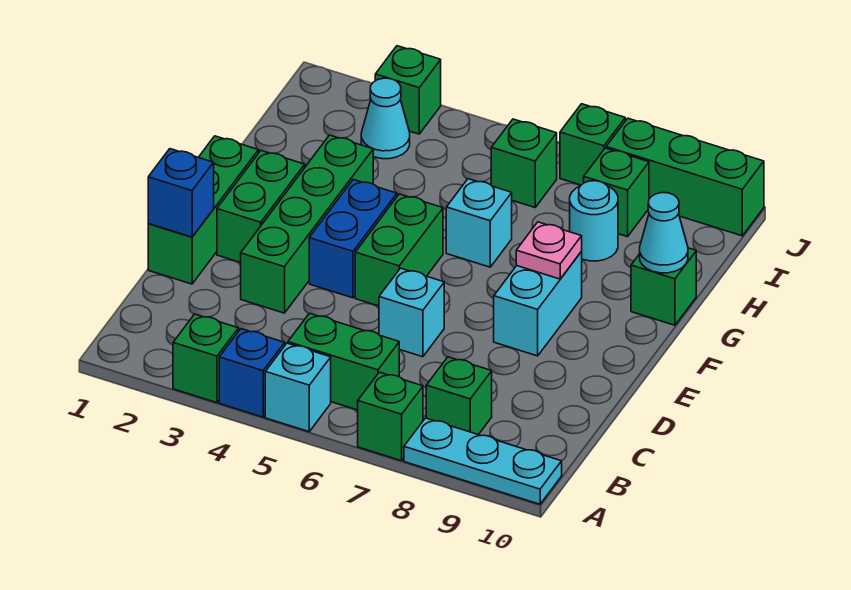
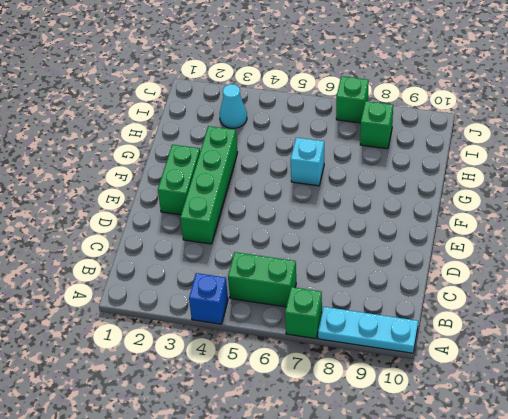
none -> green 1x1 brick [173,314,238,403]
none -> cyan 1x1 brick [265,343,331,432]
none -> green 1x1 brick [426,357,492,435]

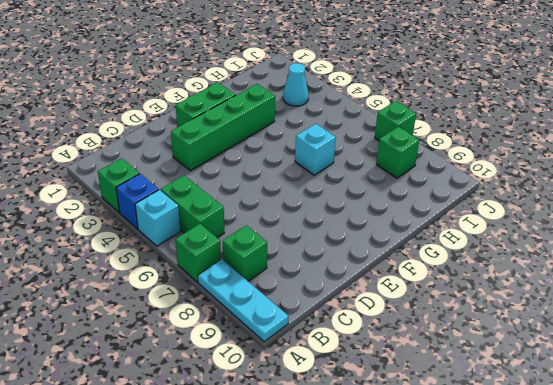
none -> green 1x3 brick [148,136,259,284]
none -> cyan 1x1 brick [379,268,444,357]
none -> blue 1x2 brick [309,180,397,298]

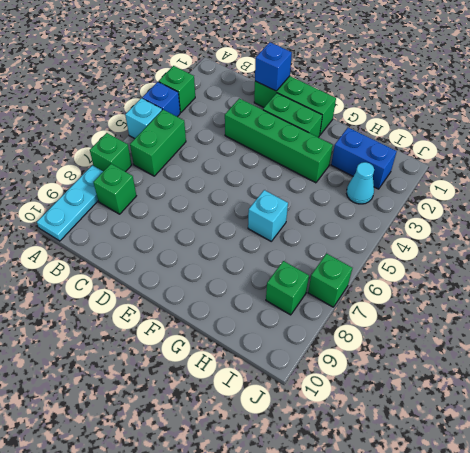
blue 1x2 brick [331,128,397,189] -> blue 1x2 brick moved to [309,180,397,298]
none -> cyan 1x1 brick [379,268,444,357]
none -> green 1x2 brick [355,194,443,306]
none -> cyan 1x2 brick [494,252,582,356]

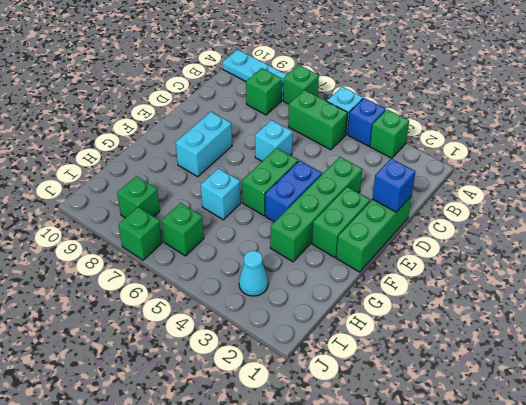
none -> green 1x1 brick [631,248,696,325]
none -> cyan 1x1 round brick [570,181,618,261]
none -> green 1x1 brick [375,46,441,134]

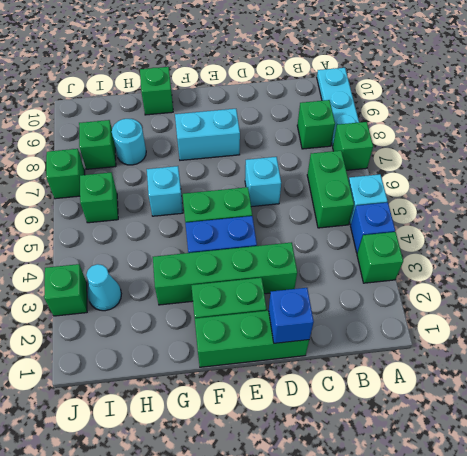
none -> green 1x3 brick [606,118,764,236]
none -> pink 1x1 plate [516,222,582,279]
none -> cyan 1x1 cone [640,193,688,273]

